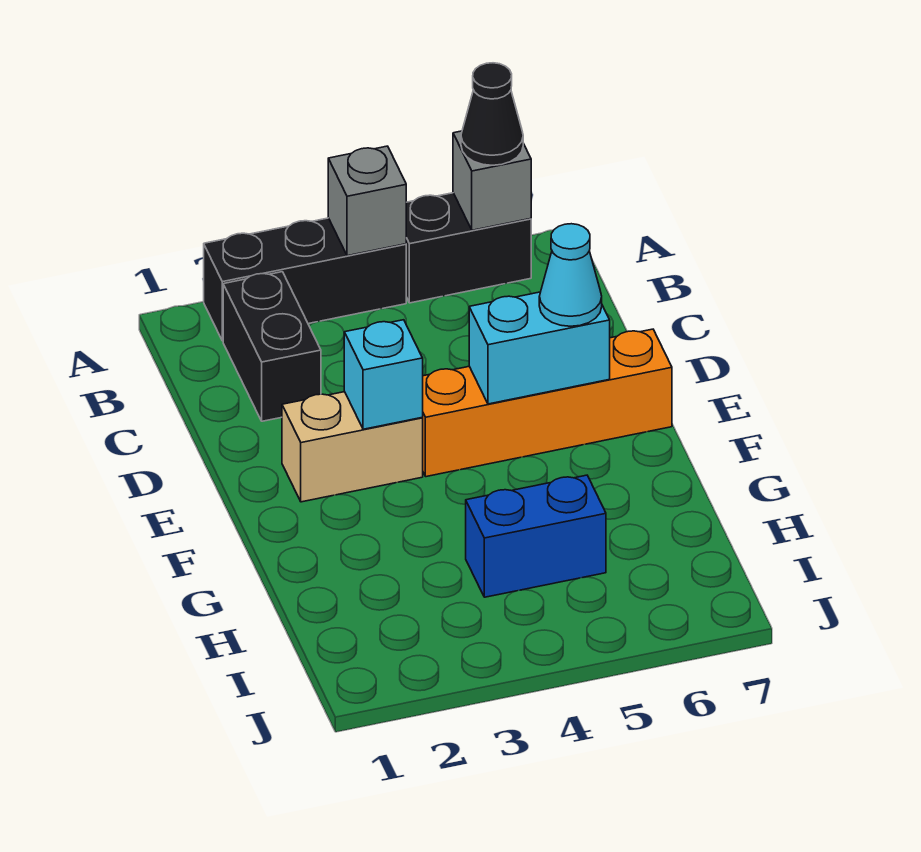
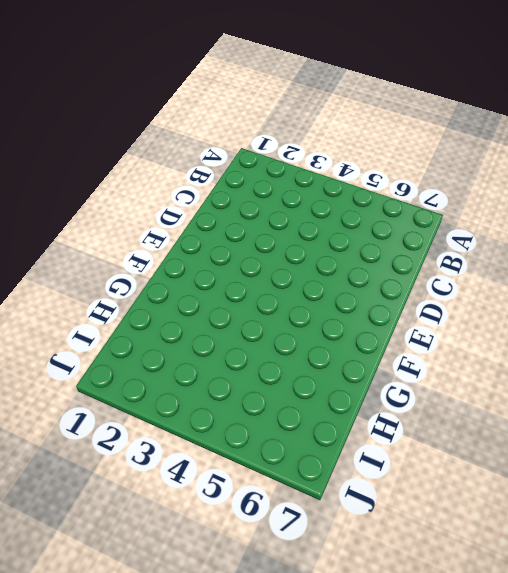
none -> black 1x3 brick [204,218,406,341]
none -> black 1x2 brick [406,193,531,303]
none -> black 1x2 brick [223,272,321,421]

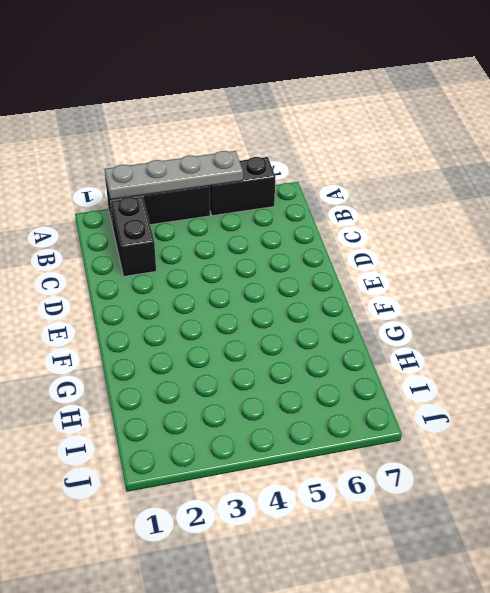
grey 1x4 plate [104,151,243,200] -> grey 1x1 brick [328,146,406,256]
none -> tan 1x2 brick [282,392,423,502]
none -> orange 1x4 brick [422,329,672,477]
none -> blue 1x2 brick [466,475,606,597]

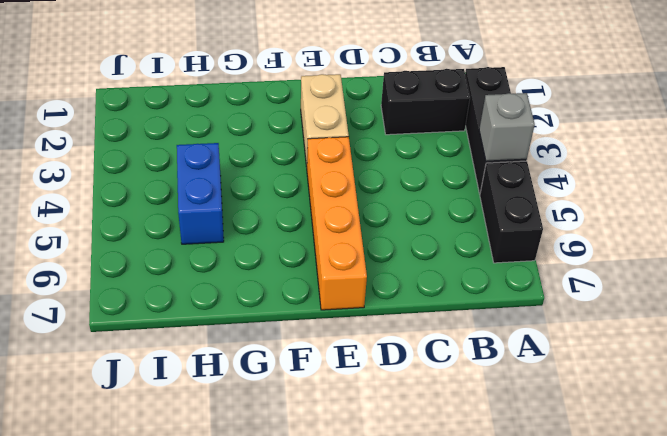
none -> grey 1x1 brick [453,131,531,230]
none -> cyan 1x1 brick [344,320,423,429]
none -> cyan 1x2 brick [469,292,610,404]

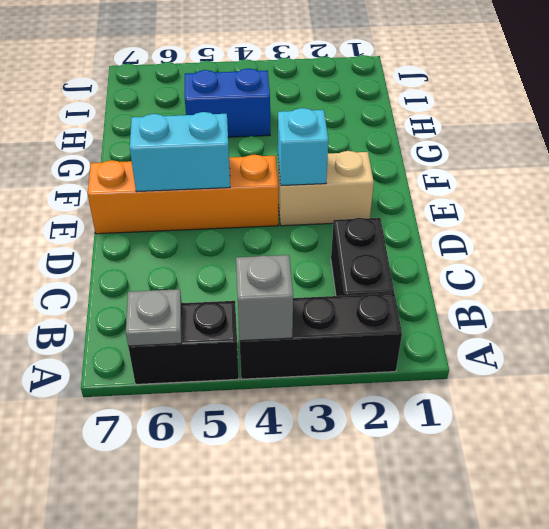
grey 1x1 plate [126,289,182,346] -> grey 1x1 brick [453,131,531,230]
none -> black 1x1 cone [461,63,523,165]
none -> cyan 1x1 cone [539,224,602,326]

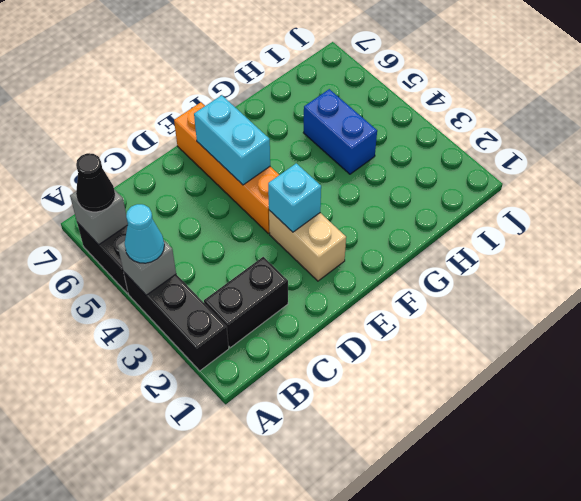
cyan 1x1 cone [125,204,164,263] -> cyan 1x1 cone moved to [539,224,602,326]

